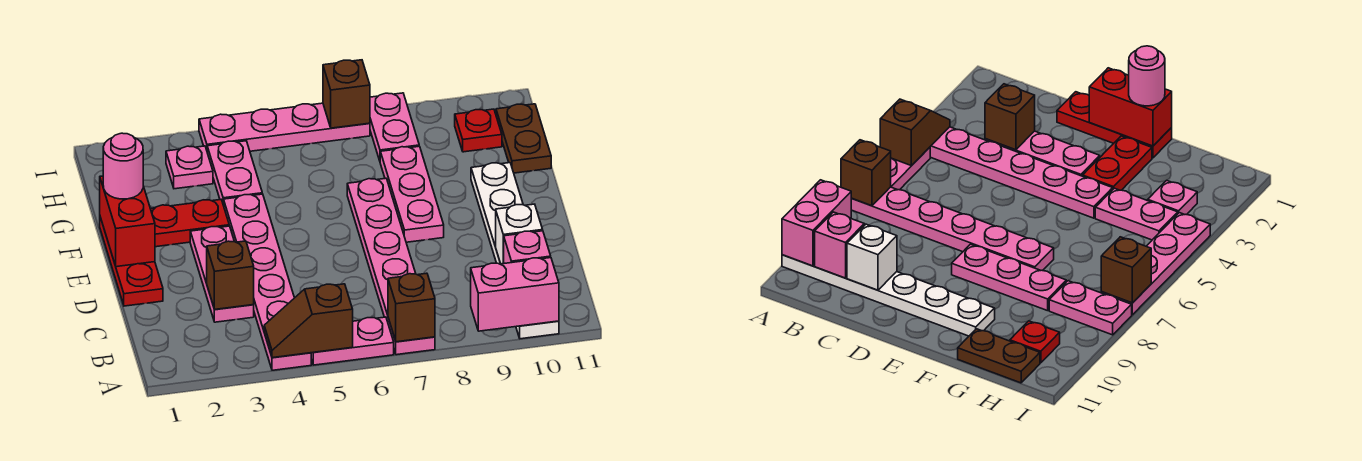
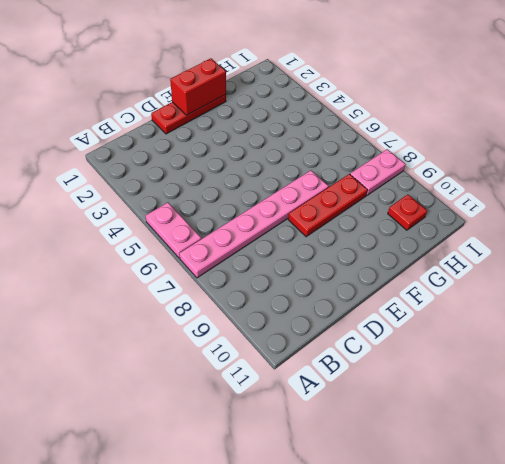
red 1x3 plate [288,174,368,237] -> pink 1x3 plate [380,146,444,242]
none -> pink 1x6 plate [224,194,311,370]
none -> white 1x6 plate [471,163,559,339]
none -> pink 1x3 plate [190,226,254,322]

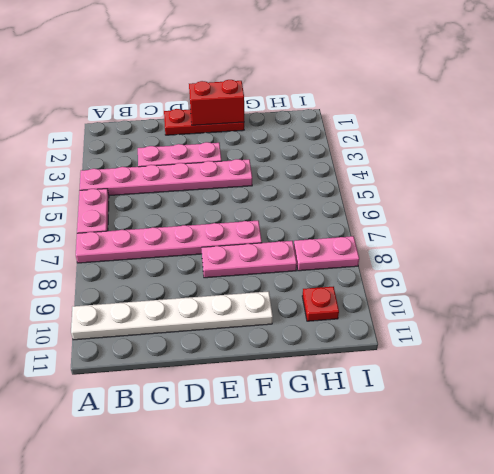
none -> red 1x2 plate [150,200,229,247]
none -> pink 1x2 plate [207,141,262,205]
none -> brown 1x2 plate [496,104,551,173]

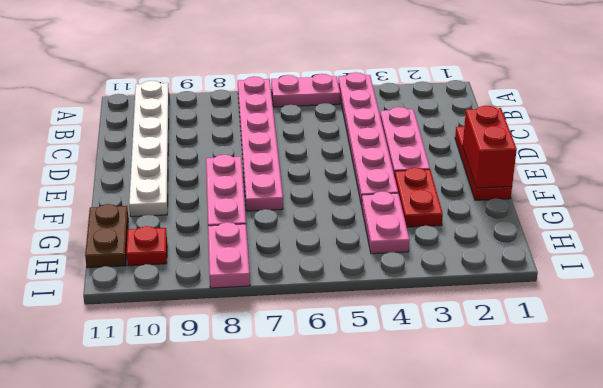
red 1x2 plate [395,167,443,227] -> red 1x2 plate turned to [150,200,229,247]
none -> pink 1x1 plate [166,146,213,189]
none -> pink 1x4 plate [199,103,370,151]
none -> brown 1x2 slope [264,284,353,358]

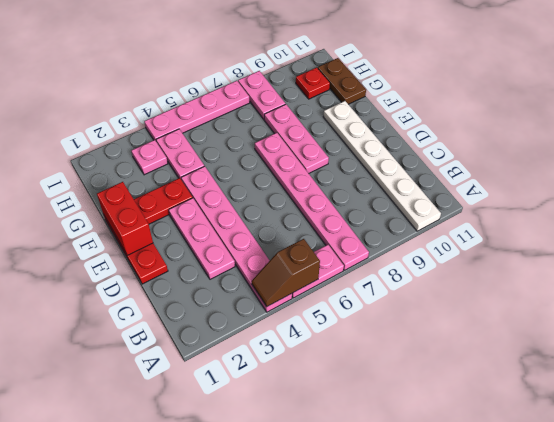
none -> brown 1x1 brick [388,273,435,342]
none -> pink 1x2 brick [471,258,559,331]
none -> pink 1x1 brick [504,231,551,263]

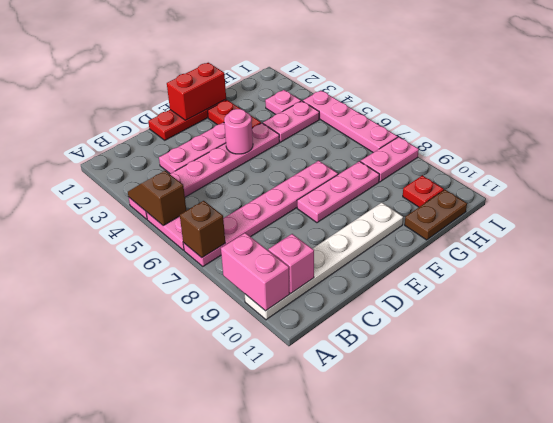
pink 1x1 round brick [224,109,253,154] -> pink 1x1 round brick moved to [103,133,143,199]
none -> brown 1x1 brick [207,241,254,310]
none -> white 1x1 brick [496,204,543,264]
none -> brown 1x1 brick [323,60,370,128]

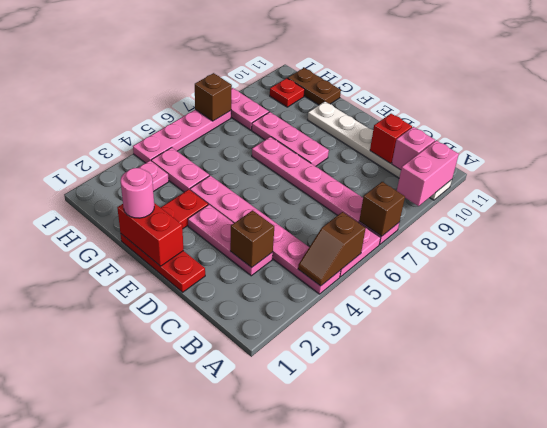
red 1x1 brick [370,114,412,164] -> white 1x1 brick [496,204,543,264]

